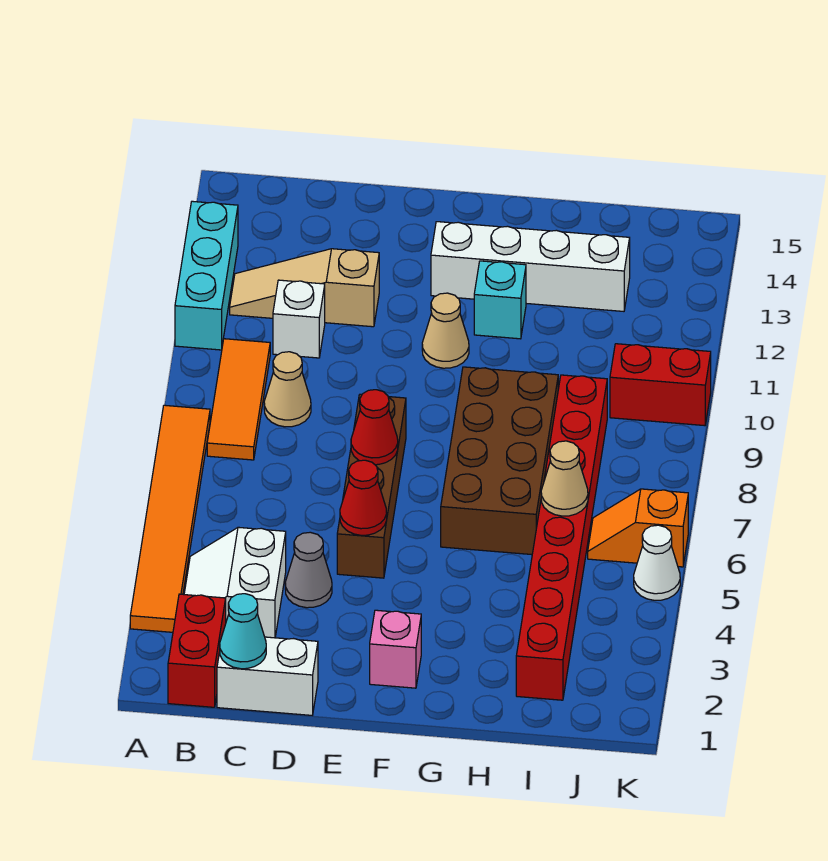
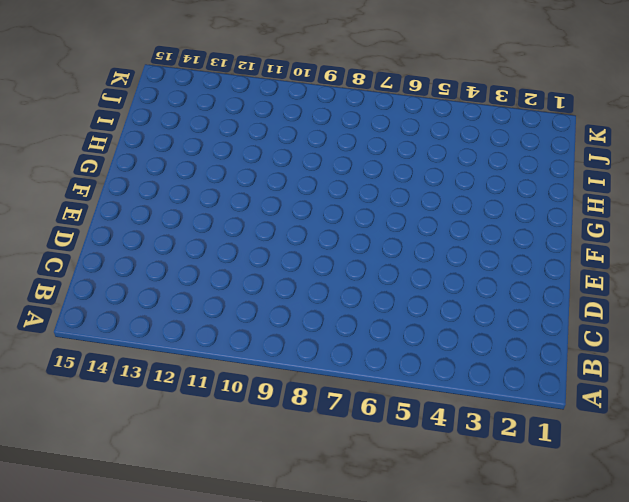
none -> orange 1x6 tile [130,405,210,632]
none -> cyan 1x3 brick [175,201,238,350]
none -> red 1x2 brick [168,594,226,707]

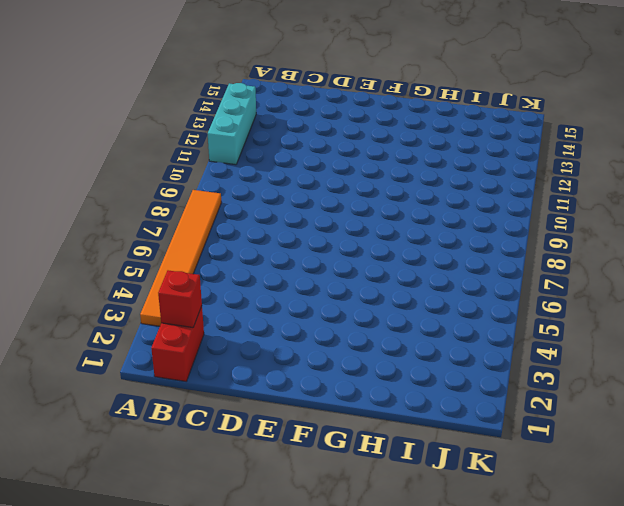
red 1x1 brick [158,270,202,327] -> none
none -> white 2x2 slope [184,527,286,638]
none -> orange 1x3 tile [207,339,270,460]
none -> tan 1x3 slope [230,249,379,327]

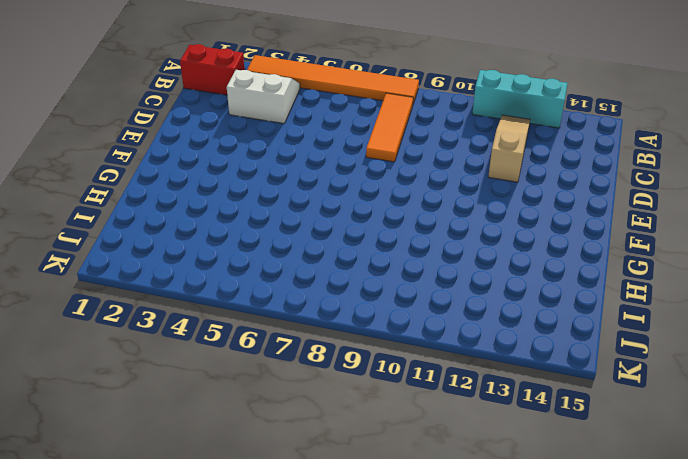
orange 1x3 tile [366,93,413,162] -> orange 1x3 tile turned to [207,339,270,460]
none -> white 1x2 brick [217,637,318,715]
none -> tan 1x1 cone [264,352,311,427]
none -> white 1x1 brick [273,280,325,358]

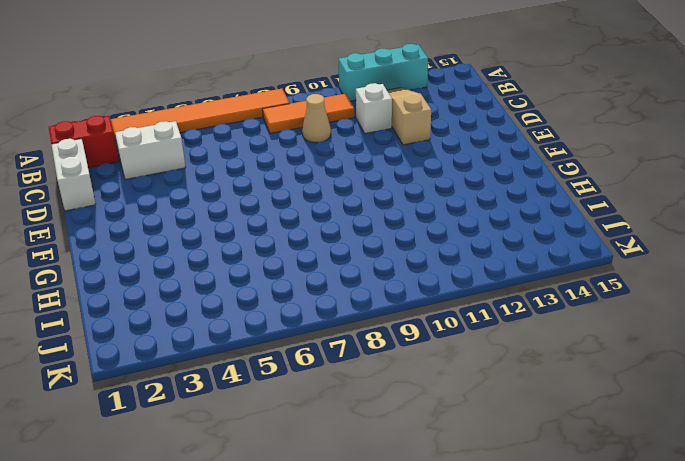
none -> grey 1x1 cone [285,532,332,608]
none -> brown 1x4 brick [337,394,406,578]
none -> pink 1x1 brick [370,610,421,688]

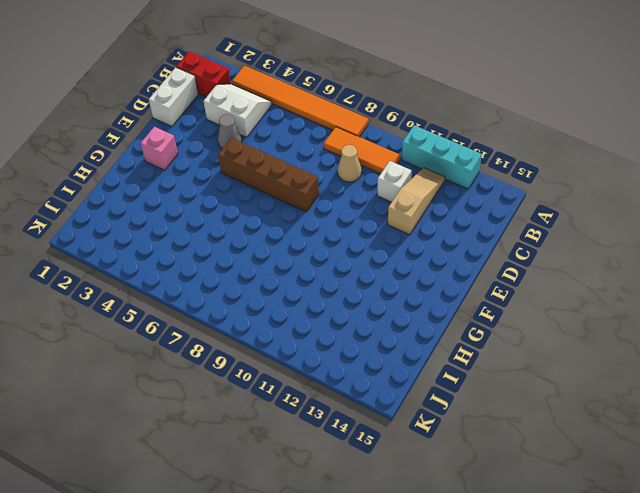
none -> tan 1x1 cone [422,293,469,368]
none -> white 1x4 brick [431,222,630,311]
none -> brown 2x4 brick [441,367,558,555]

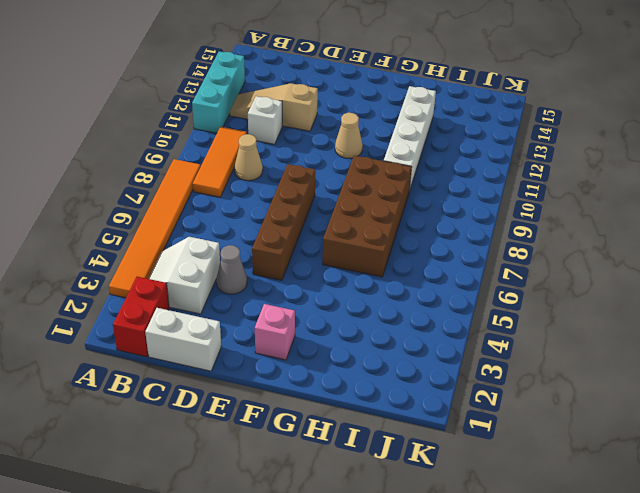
white 1x4 brick [384,86,436,191] -> white 1x4 brick turned to [431,222,630,311]
none -> cyan 1x1 brick [474,261,526,339]
none -> red 1x8 brick [516,375,607,700]
none -> orange 1x2 slope [588,489,688,567]

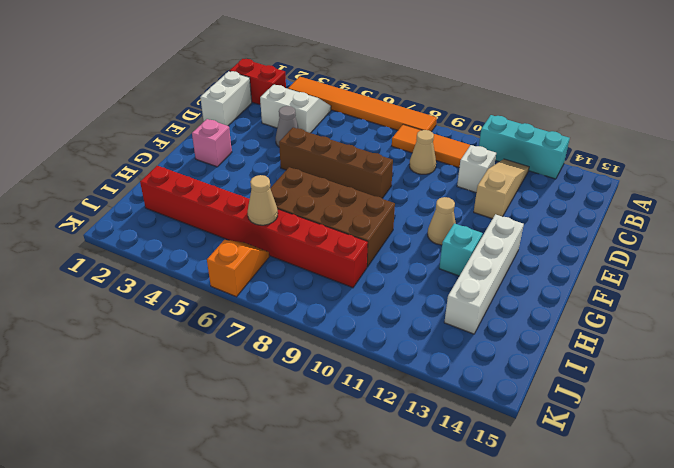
none -> red 1x2 brick [610,344,711,426]
none -> white 1x1 cone [634,525,680,600]
none -> cyan 1x1 cone [220,594,266,669]

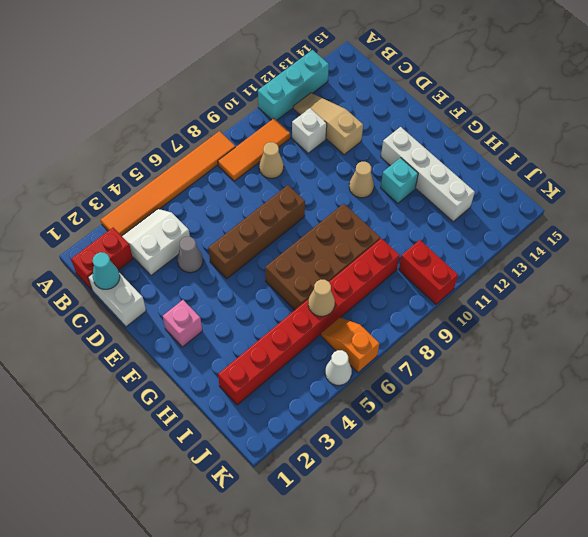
none -> red 1x1 cone [340,460,387,535]
none -> red 1x1 cone [351,390,398,465]

